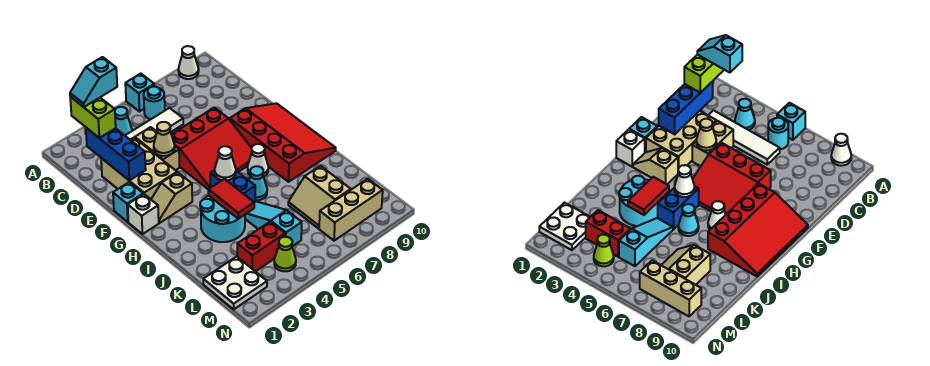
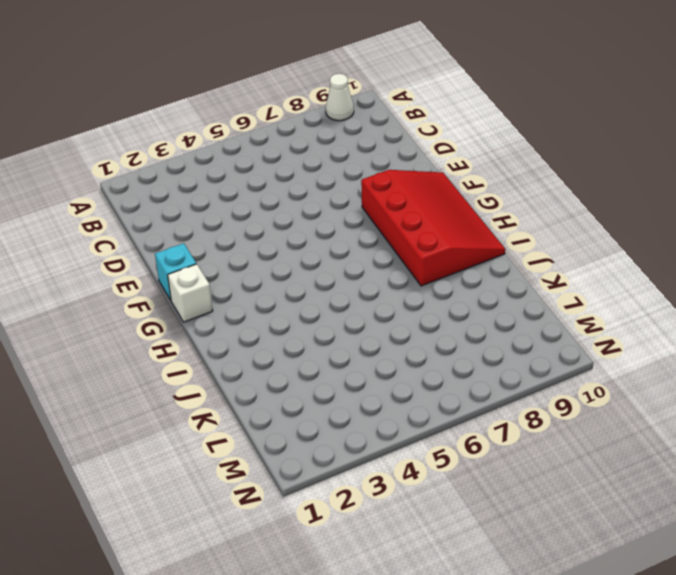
none -> cyan 1x1 brick [125,74,154,112]
none -> cyan 1x1 cone [115,107,132,135]
none -> cyan 1x1 round brick [144,87,165,119]

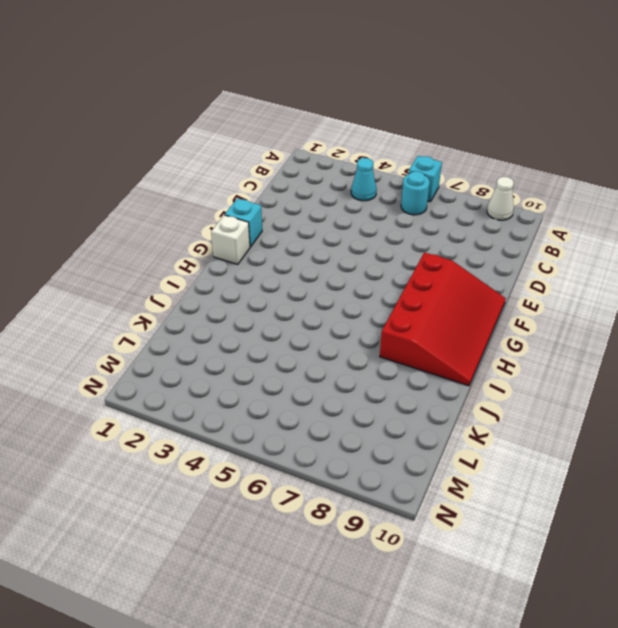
none -> white 1x4 tile [125,108,183,140]
none -> tan 2x3 brick [101,138,177,199]
none -> tan 1x2 brick [135,127,179,170]

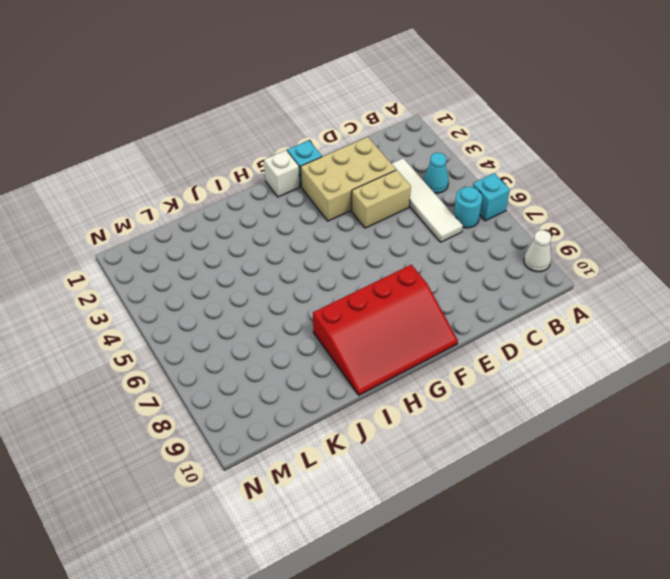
none -> red 3x3 slope [171,108,252,189]
none -> tan 1x2 slope [151,172,192,223]
none -> blue 1x2 brick [210,170,255,202]

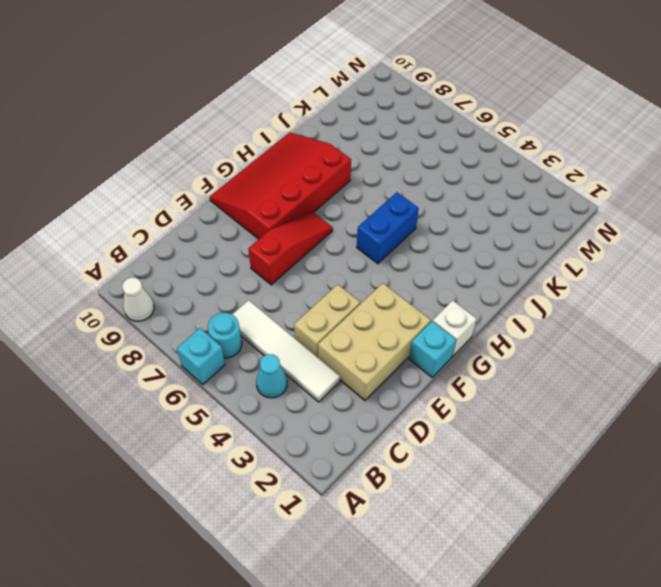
red 1x3 slope [248,212,333,285] -> red 3x3 slope [171,108,252,189]
none -> tan 1x2 slope [151,172,192,223]
none -> white 1x1 cone [248,144,268,176]
none -> cyan 2x2 round brick [200,196,245,242]

